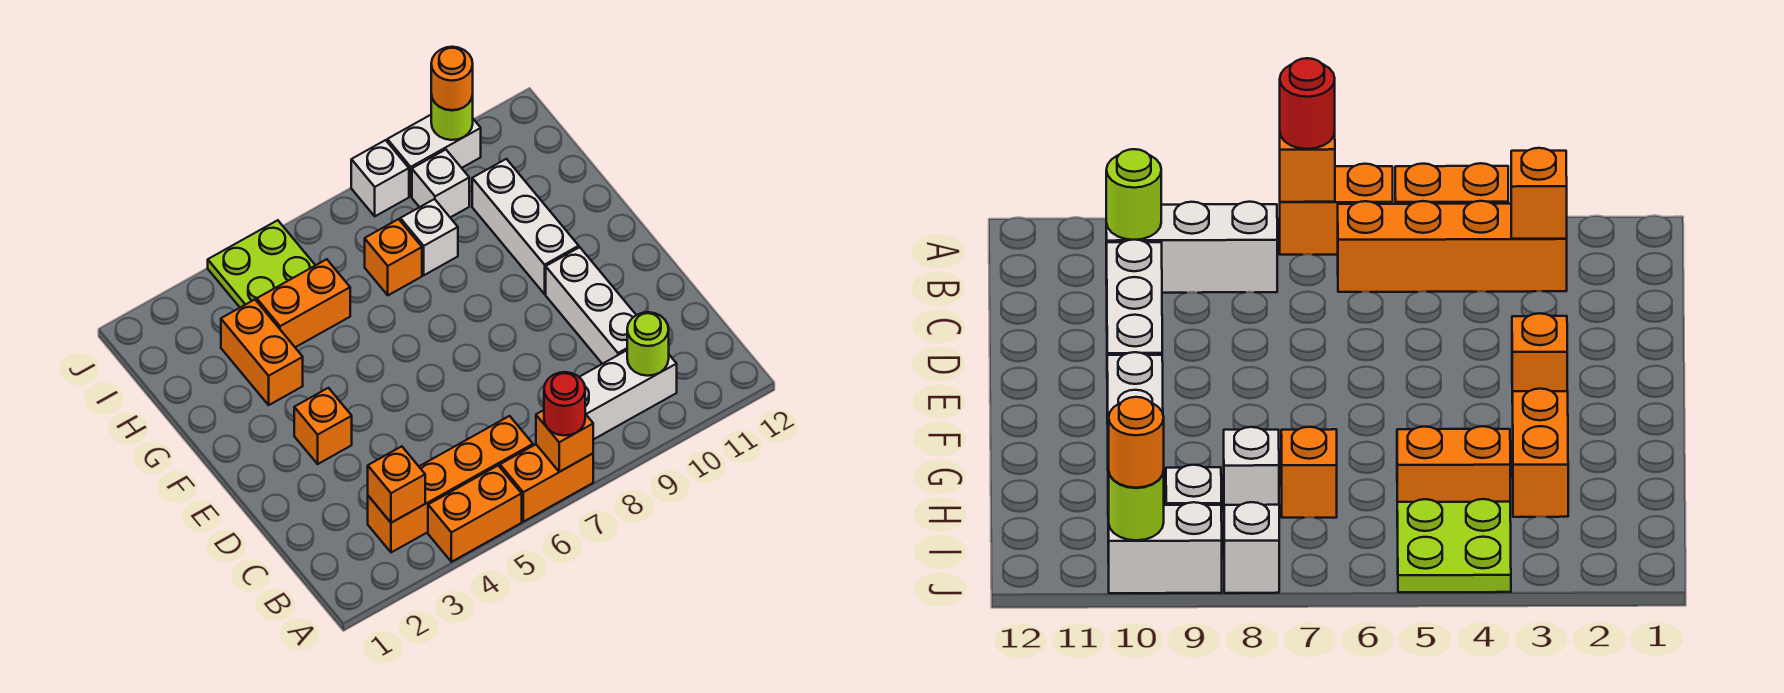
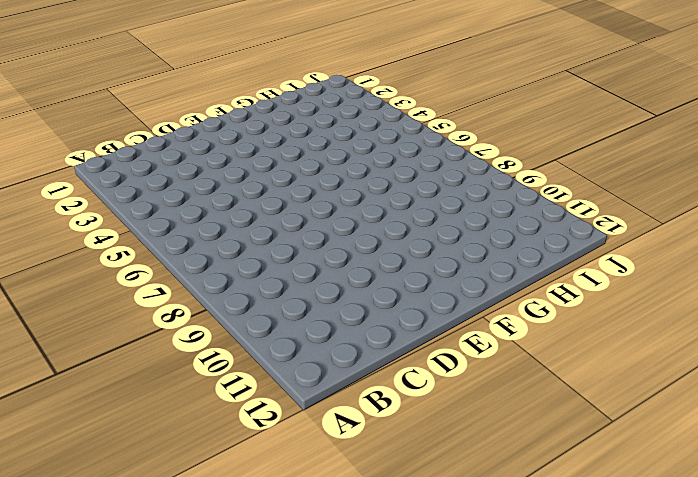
none -> orange 1x2 brick [428,466,522,562]
none -> orange 1x2 brick [500,445,593,522]
none -> orange 1x4 brick [368,416,533,552]

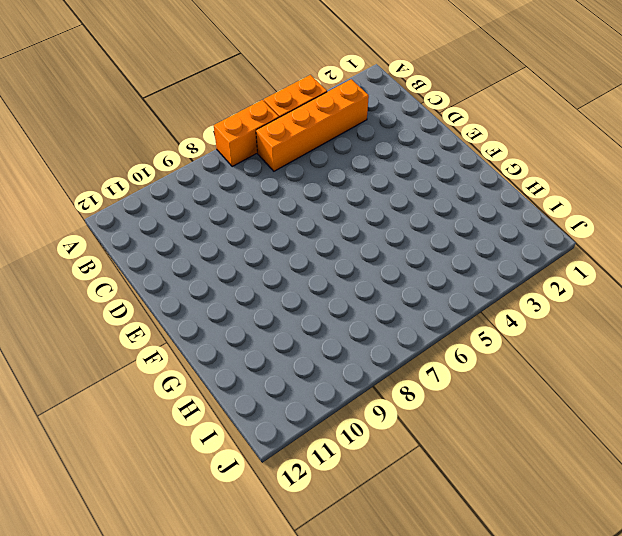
none -> white 1x3 brick [579,350,677,440]
none -> white 1x3 brick [546,247,636,364]
none -> orange 1x1 brick [294,388,352,464]

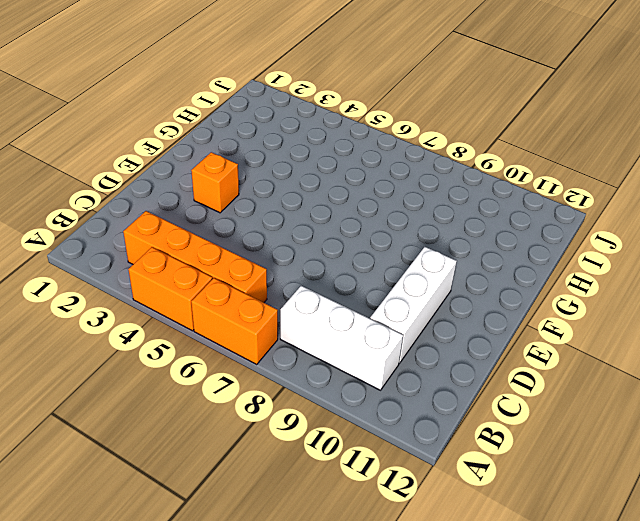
none -> white 1x3 brick [472,159,579,294]
none -> orange 1x2 brick [221,300,303,405]
none -> orange 1x2 brick [257,259,350,347]

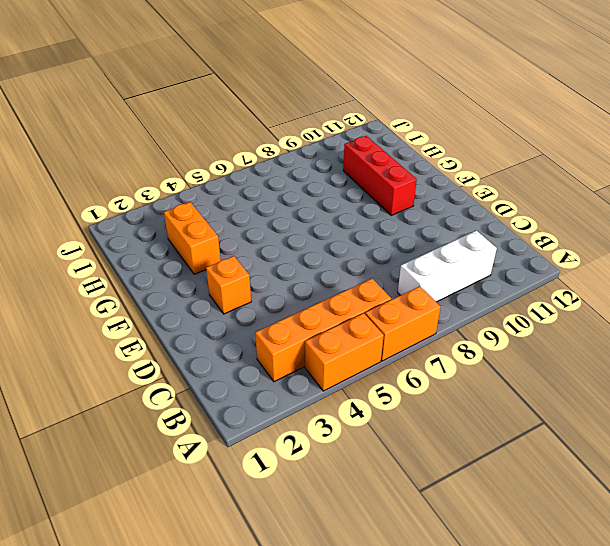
red 1x3 brick [343,136,417,215] -> white 1x3 brick [472,159,579,294]
none -> white 1x3 brick [546,247,636,364]
none -> orange 1x2 brick [257,259,350,347]
none -> orange 1x1 brick [365,219,422,295]

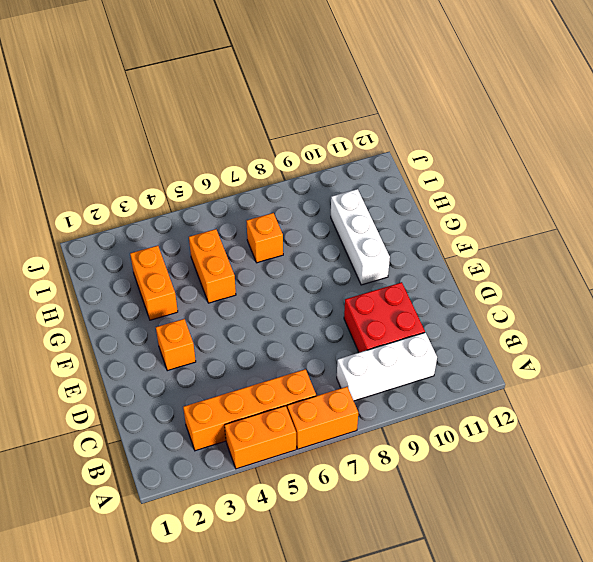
red 2x2 brick [344,282,425,353] -> white 1x3 brick [546,247,636,364]
orange 1x2 brick [189,229,236,303] -> orange 1x2 brick turned to [257,259,350,347]
none -> white 1x1 brick [400,199,458,275]
none -> lime 2x2 plate [208,220,315,307]
none -> white 1x1 brick [412,150,469,217]

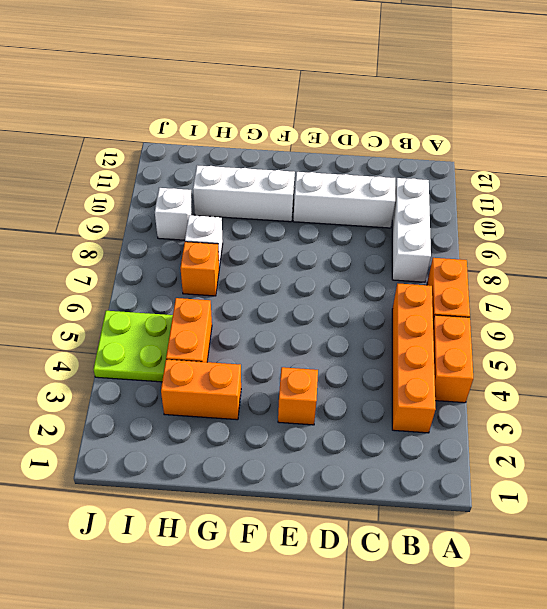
none -> white 1x1 brick [351,140,409,216]
none -> white 1x2 brick [387,115,481,196]
none -> orange 1x1 brick [536,410,593,472]

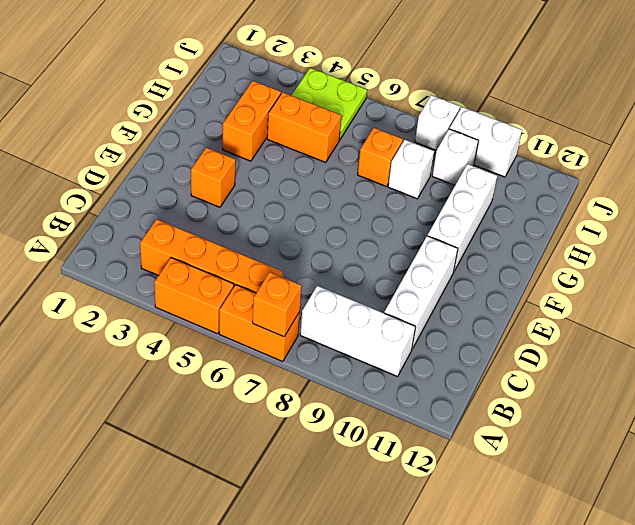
none -> orange 1x1 brick [368,446,425,523]
none -> lime 1x1 round brick [627,312,669,376]
none -> lime 1x1 round brick [431,94,473,140]

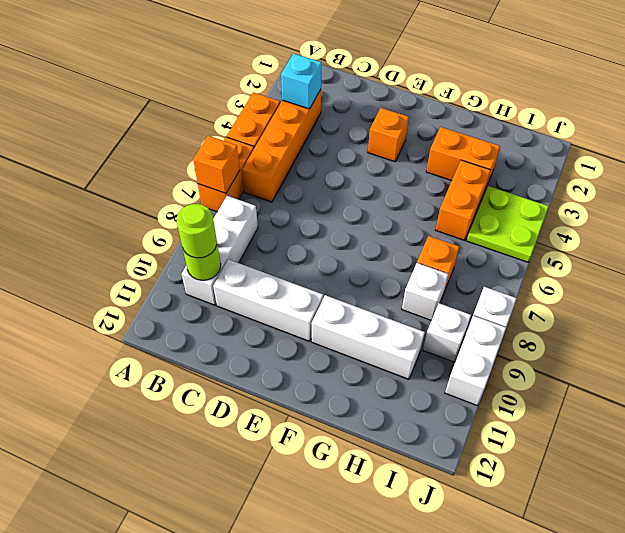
cyan 1x1 brick [281,53,321,109] -> orange 1x1 brick [368,446,425,523]
lime 1x1 round brick [177,204,217,258] -> lime 1x1 round brick moved to [431,94,473,140]
none -> red 1x1 round brick [544,372,585,436]
none -> orange 1x1 round brick [431,47,473,110]

